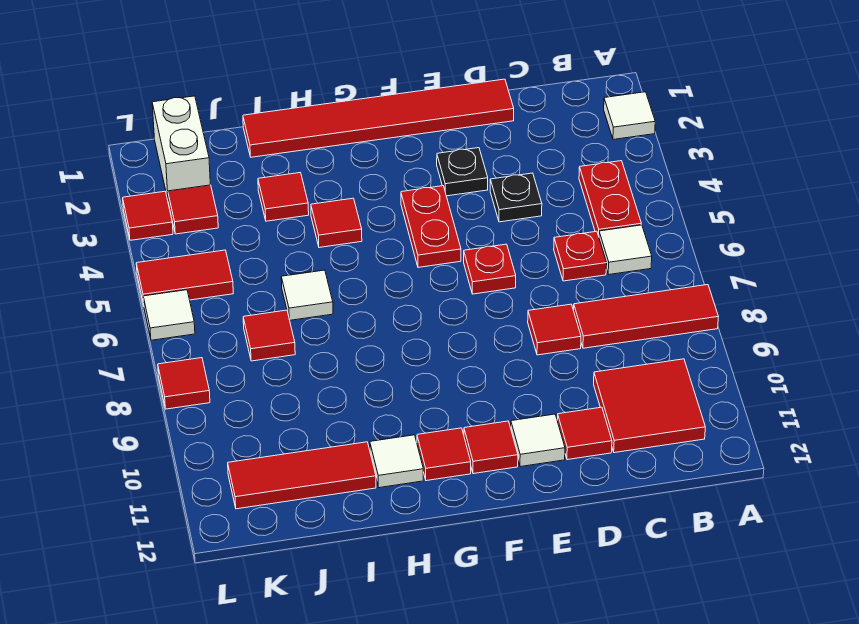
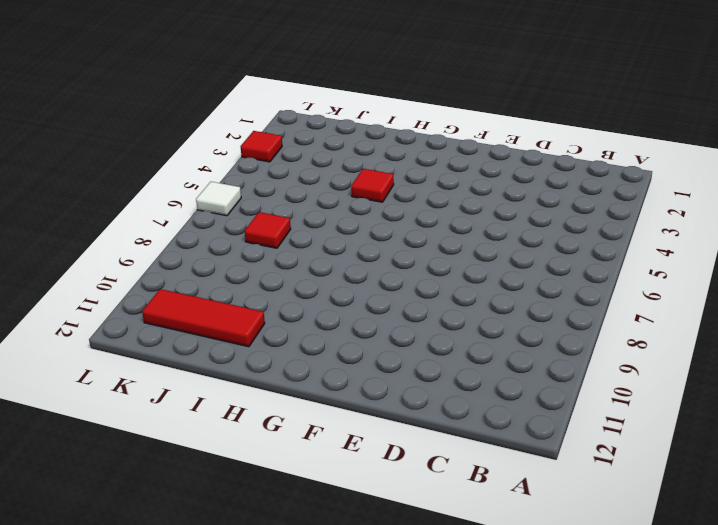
none -> white 1x1 tile [604,92,655,140]
none -> red 1x3 tile [574,285,718,348]
none -> red 1x2 plate [579,161,641,236]

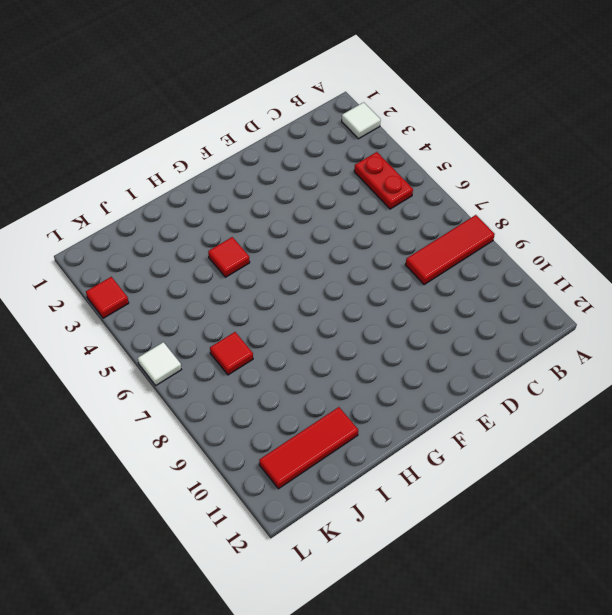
none -> white 1x1 tile [599,225,652,275]
none -> red 2x2 tile [594,359,705,453]
none -> red 1x1 plate [554,231,607,281]

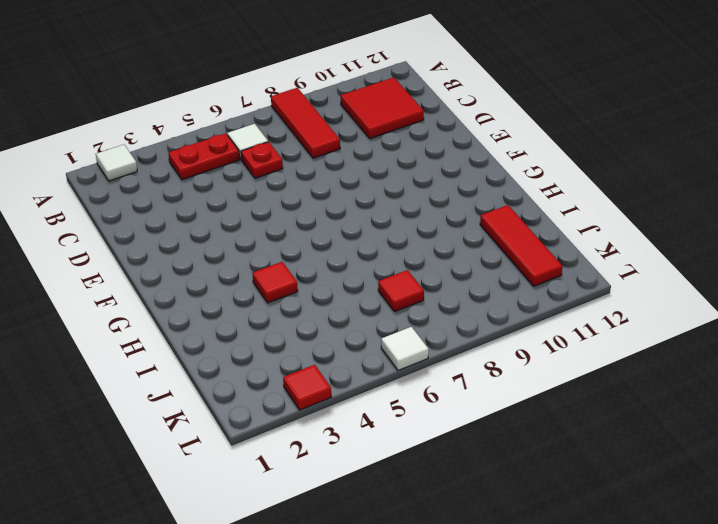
none -> red 1x6 tile [243,79,514,157]
none -> black 1x1 plate [490,173,542,222]
none -> red 1x1 tile [528,304,581,355]

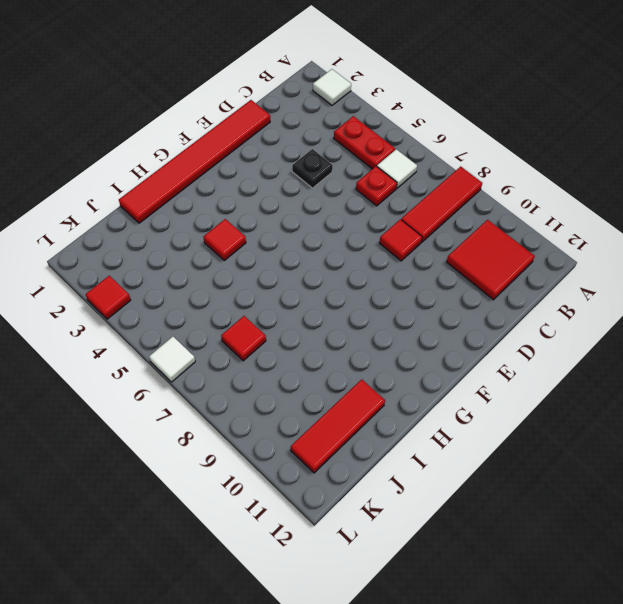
none -> red 1x1 tile [557,407,612,460]
none -> black 1x1 plate [437,148,488,196]
none -> red 1x1 plate [464,244,516,294]

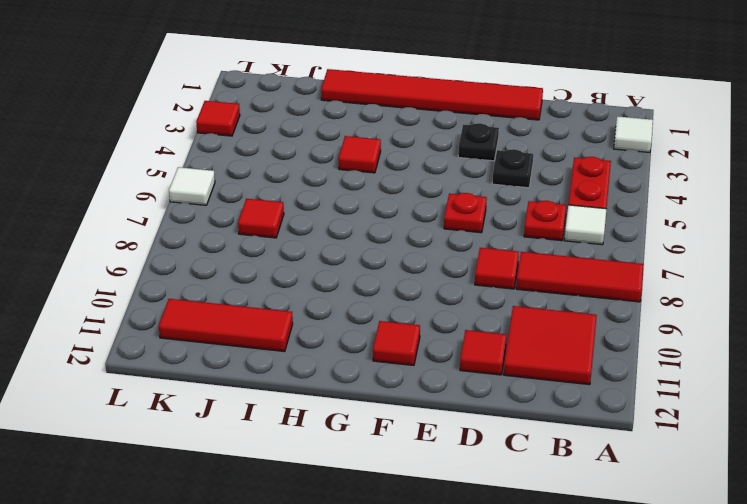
none -> white 1x1 tile [511,414,565,467]
none -> red 1x2 plate [401,186,461,267]
none -> red 1x1 tile [417,428,471,481]

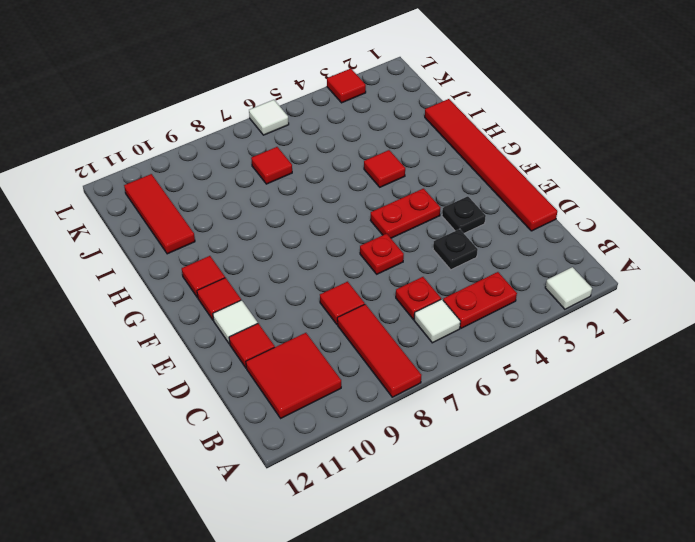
none -> white 1x1 tile [370,435,423,488]
none -> red 1x1 tile [258,173,309,221]
none -> white 1x1 tile [281,270,333,320]

